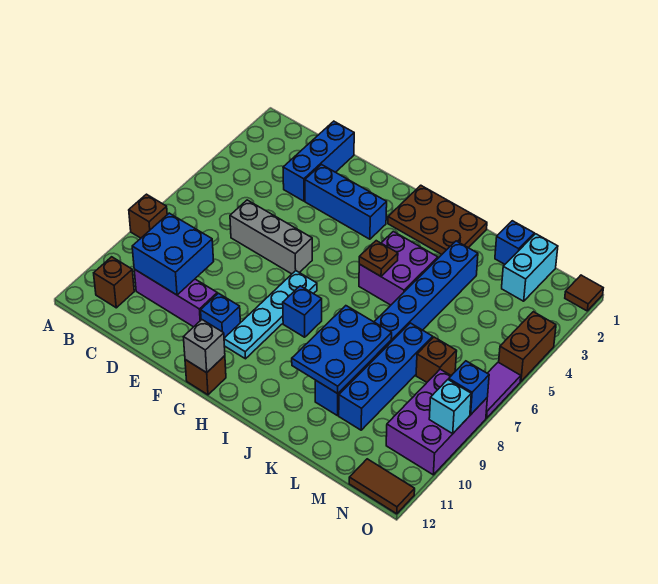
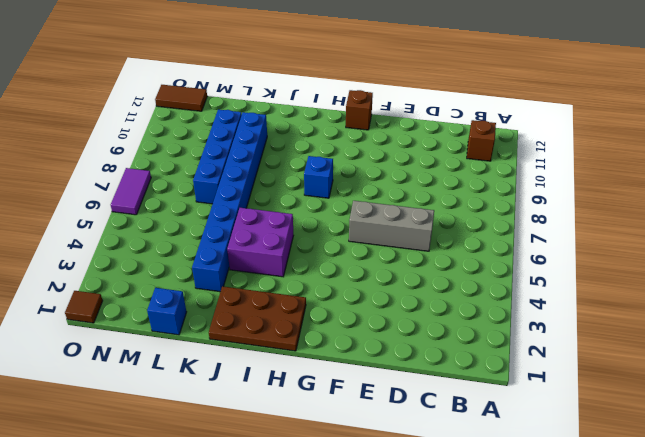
none -> brown 1x1 brick [129,194,167,238]
none -> purple 1x3 brick [134,269,217,327]
none -> blue 1x3 brick [283,121,354,201]

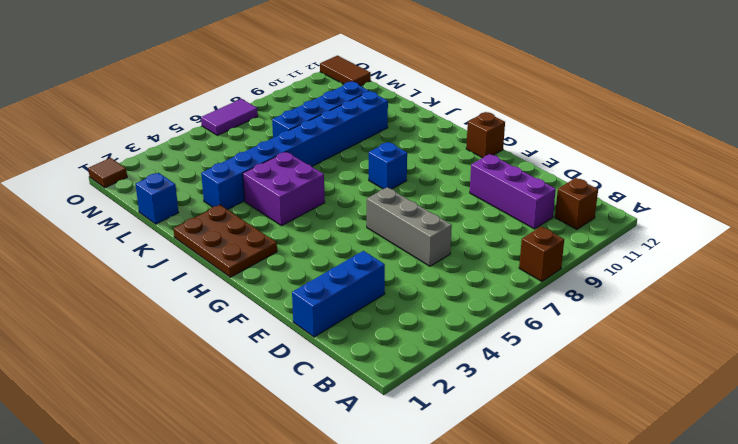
none -> blue 1x3 brick [305,165,387,239]
none -> blue 1x1 brick [201,293,240,338]
none -> cyan 1x4 plate [224,271,317,359]

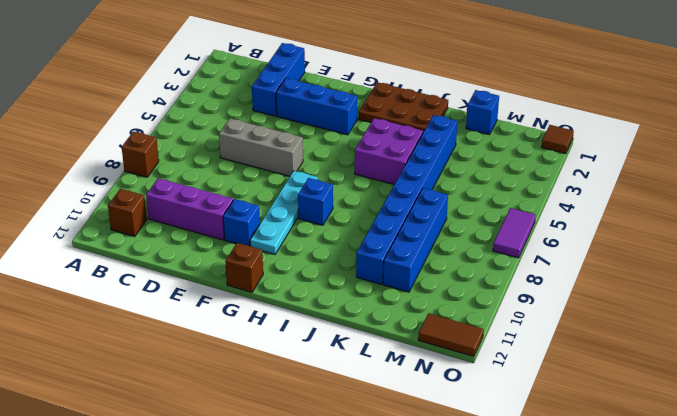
none -> cyan 1x2 brick [502,234,558,301]
none -> brown 1x1 brick [416,337,457,382]
none -> purple 2x3 brick [386,369,487,475]

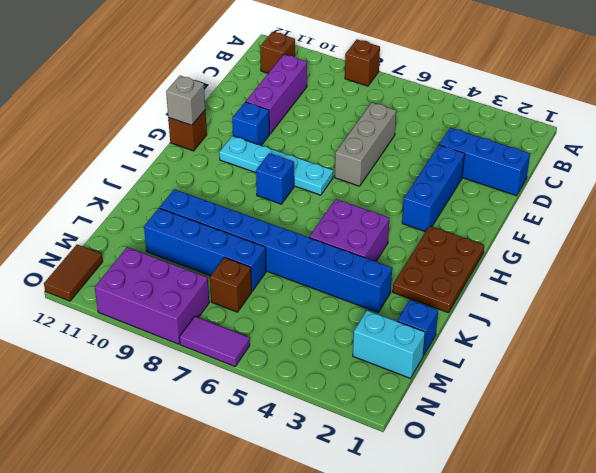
none -> brown 1x1 tile [565,275,603,311]
none -> brown 1x2 brick [499,312,556,382]
none -> blue 2x2 brick [132,213,214,295]

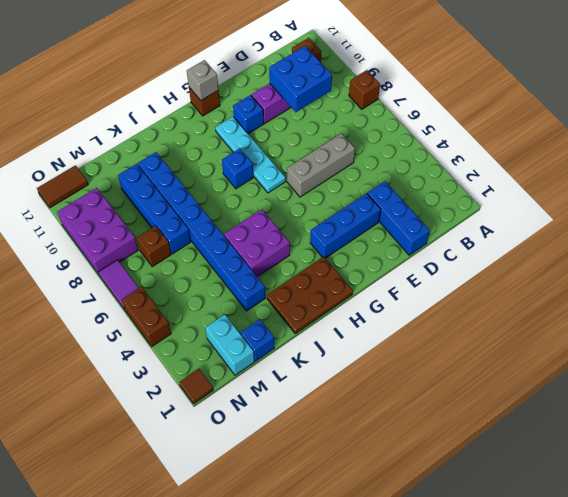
none -> brown 1x1 plate [359,241,398,276]
none -> blue 2x3 plate [292,306,392,394]
none -> blue 1x1 brick [449,361,489,415]

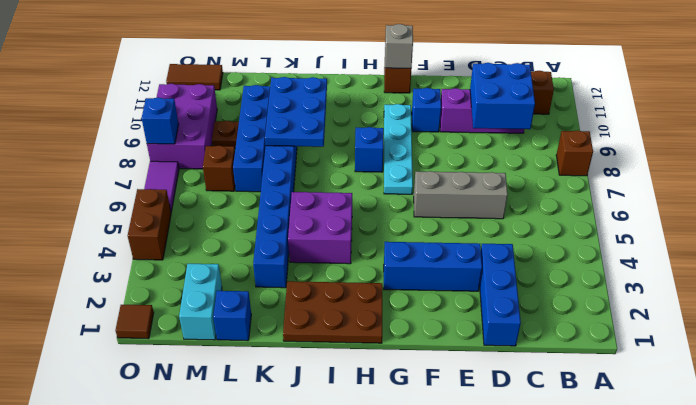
brown 1x1 plate [212,121,239,148] -> brown 1x1 plate moved to [359,241,398,276]
none -> cyan 1x1 brick [429,380,471,433]

